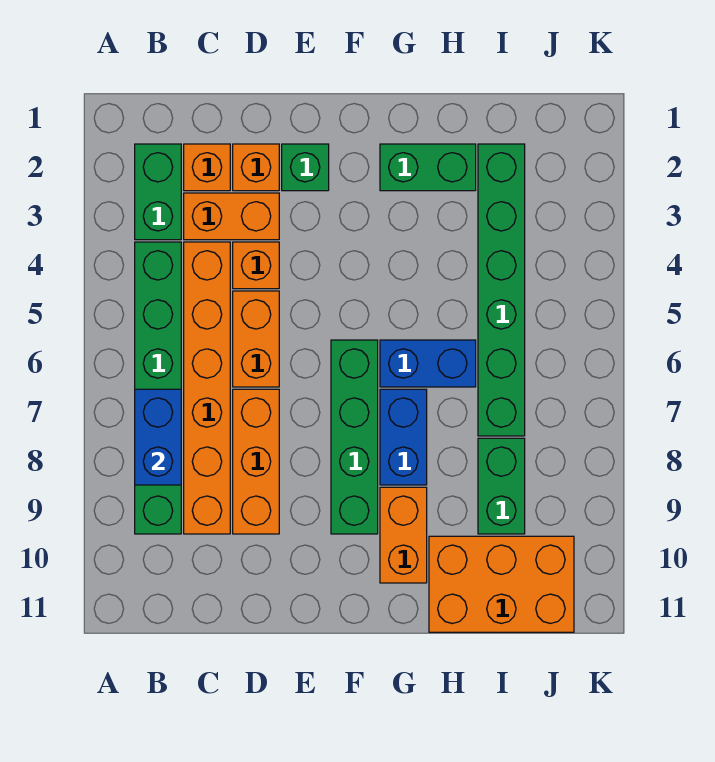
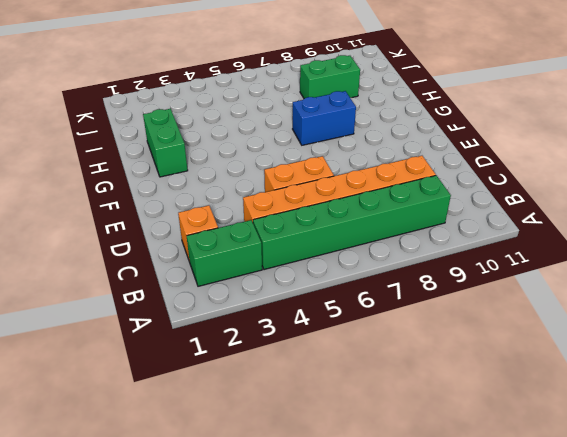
none -> orange 1x2 brick [184,193,279,240]
none -> orange 1x1 brick [233,144,279,191]
none -> orange 1x1 brick [233,242,279,289]

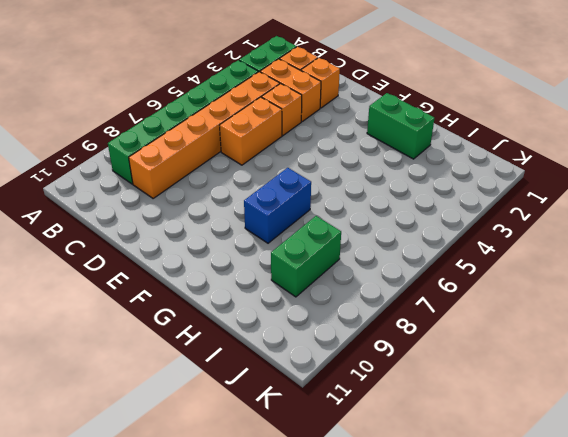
none -> orange 1x3 brick [233,389,279,534]
none -> green 1x1 brick [282,144,329,191]
none -> green 1x4 brick [331,340,378,534]

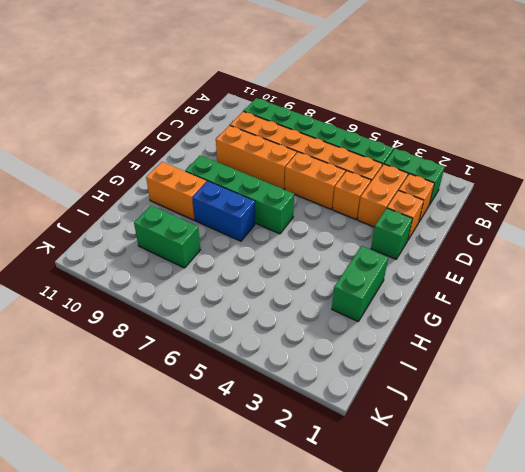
none -> blue 1x2 brick [380,340,476,387]
none -> orange 2x3 brick [429,536,574,632]
none -> green 1x6 brick [478,144,525,436]

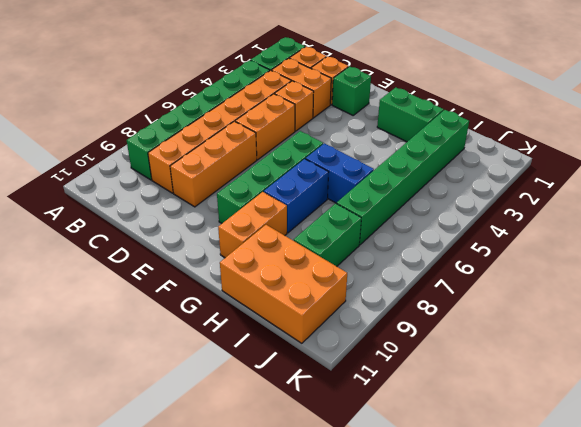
none -> blue 1x2 brick [135,389,181,485]

